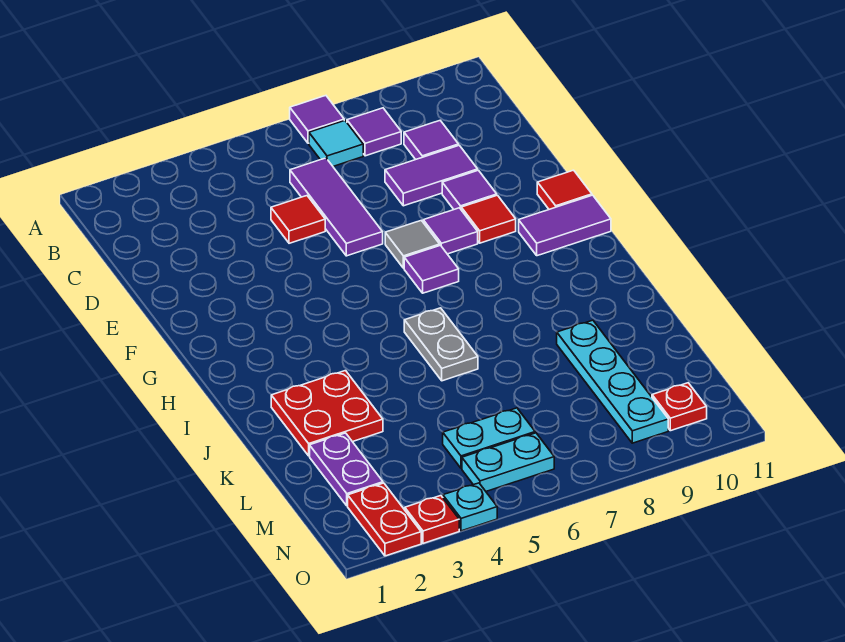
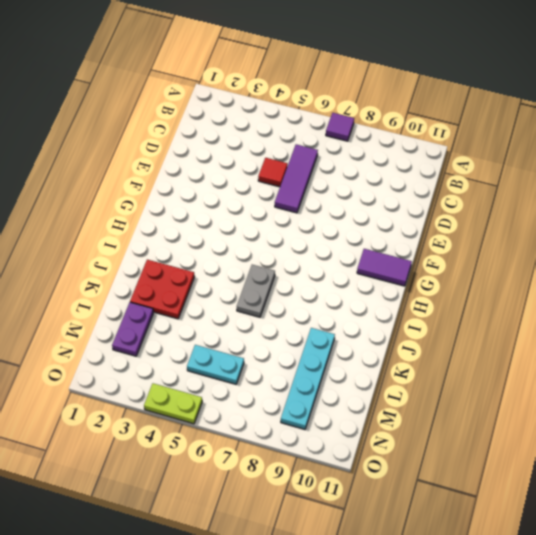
lime 1x2 plate [144,383,202,424] -> cyan 1x1 plate [443,483,497,531]
none -> cyan 1x1 tile [309,120,363,166]
none -> purple 1x1 tile [347,108,401,156]
none -> purple 1x1 tile [404,121,459,160]

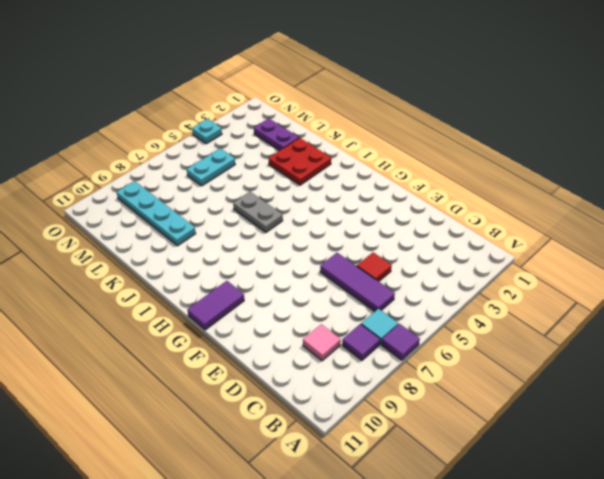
pink 1x1 tile [303,324,341,361] -> purple 1x1 tile [404,121,459,160]
none -> purple 1x2 tile [385,145,478,206]
none -> purple 1x1 tile [442,170,497,209]
none -> grey 1x1 tile [385,220,440,268]

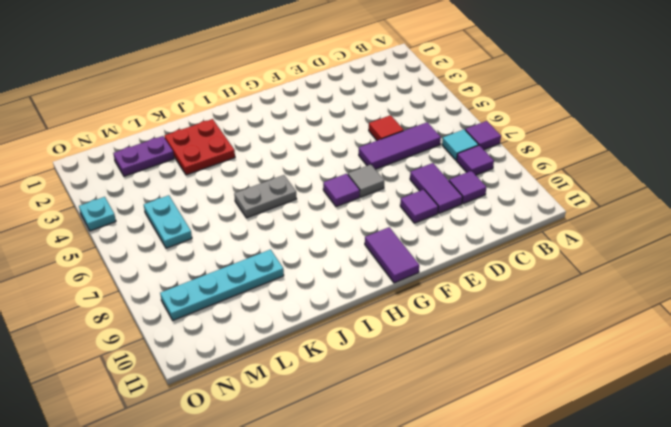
none -> purple 1x1 tile [423,208,478,254]
none -> red 1x1 tile [461,195,516,243]
none -> red 1x1 tile [537,170,592,209]

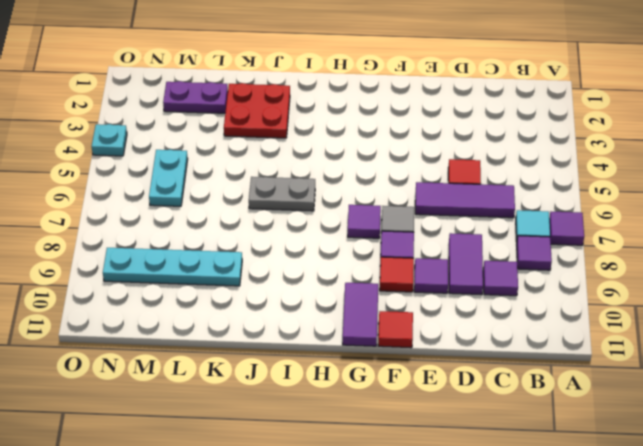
none -> red 1x2 plate [348,483,421,556]
none -> cyan 1x2 plate [462,433,554,491]
none -> red 1x1 plate [652,383,707,431]

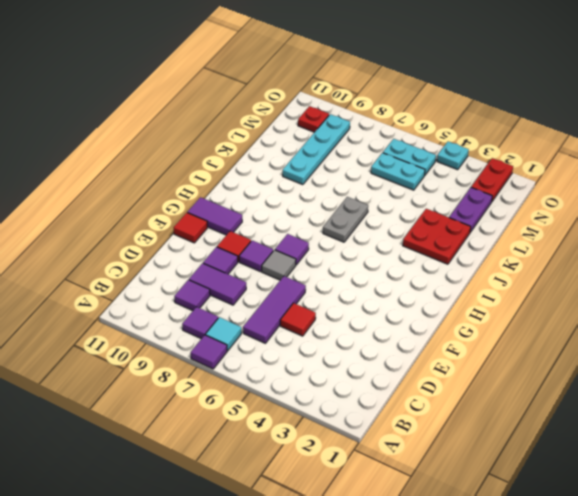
none -> red 1x1 plate [405,496,459,543]

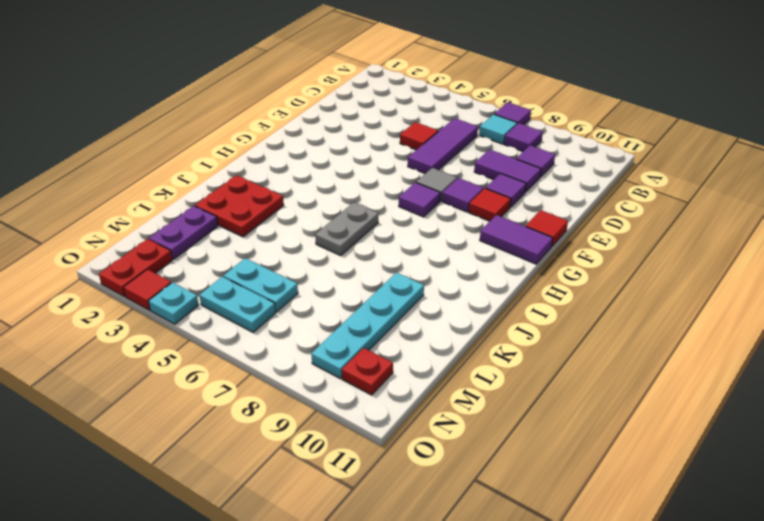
red 1x1 tile [123,269,171,310] -> red 1x1 plate [405,496,459,543]

